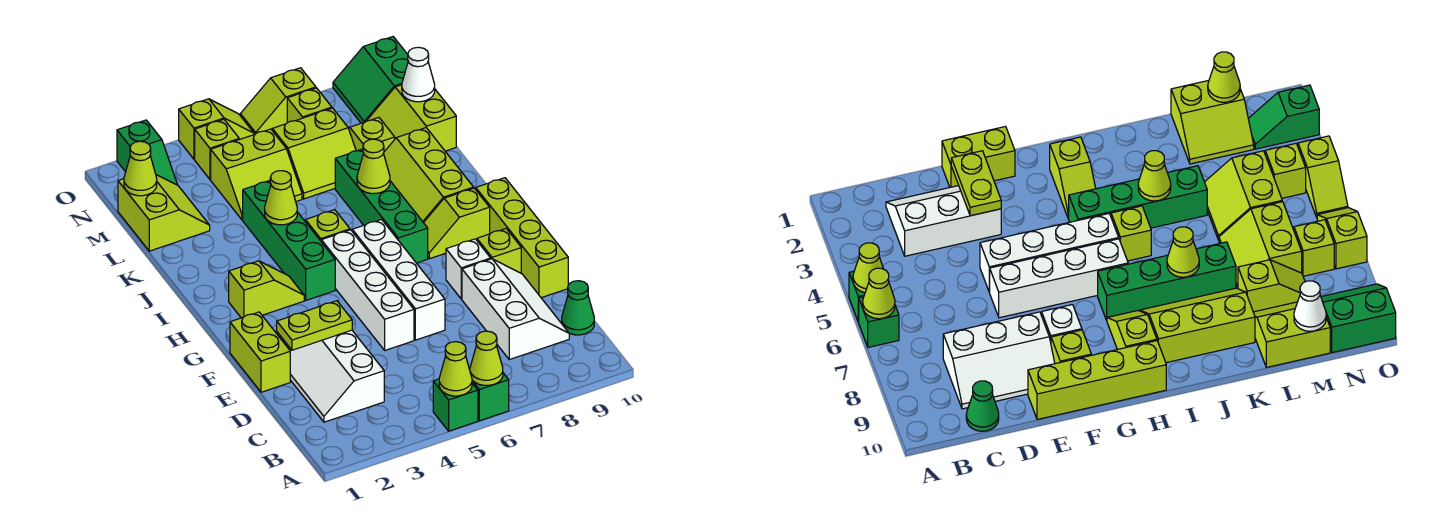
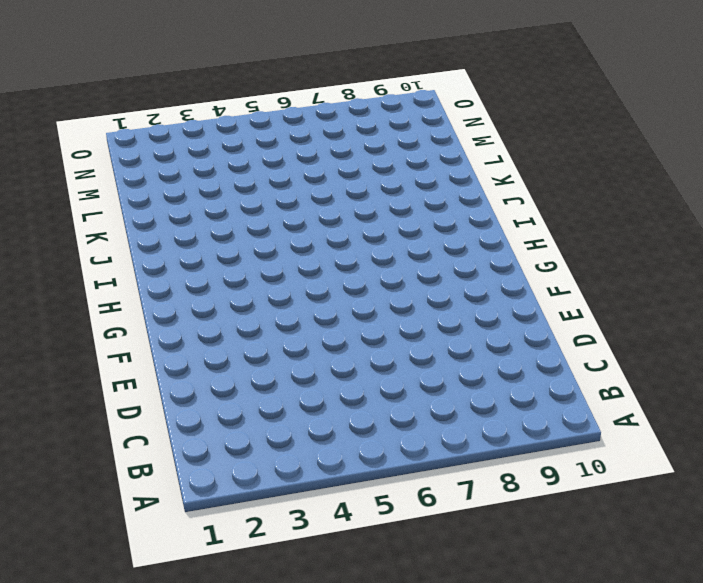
none -> green 1x1 brick [433,379,478,431]
none -> green 1x1 brick [469,369,509,421]
none -> white 2x3 slope [287,330,384,422]
none -> white 2x3 slope [462,259,569,359]

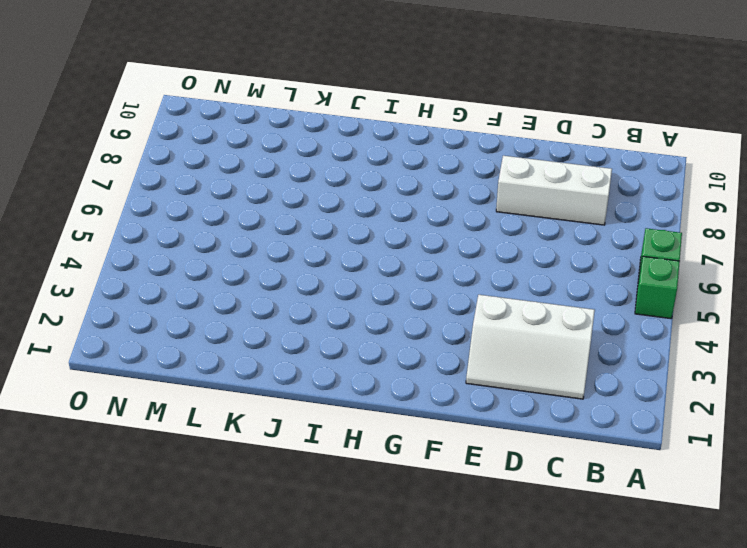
none -> green 1x1 cone [562,281,594,335]
none -> lime 1x2 brick [230,312,290,392]
none -> white 1x4 brick [321,230,414,350]
none -> white 1x4 brick [352,220,445,340]

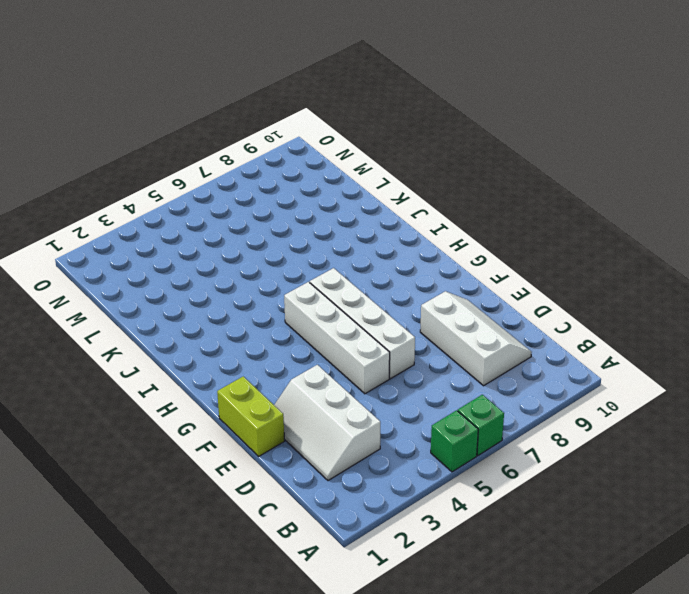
none -> green 1x1 cone [562,281,594,335]
none -> lime 1x4 brick [476,178,568,298]
none -> white 1x1 brick [446,239,491,299]
none -> lime 1x1 brick [477,229,521,273]

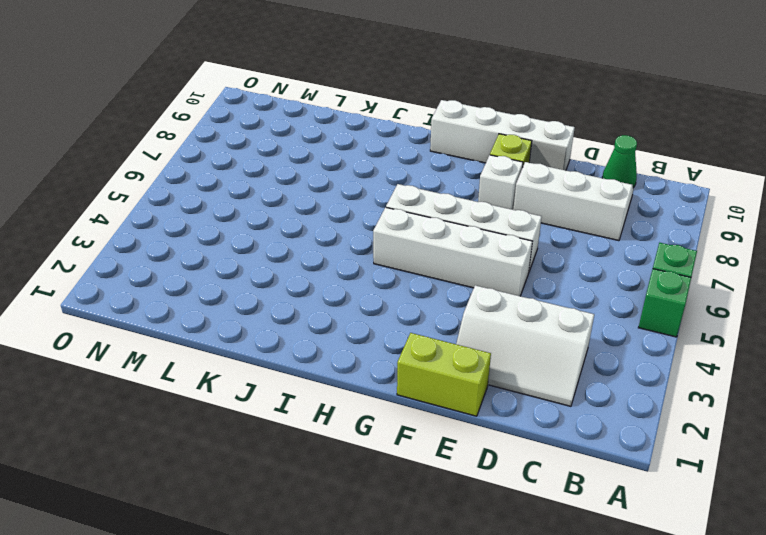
white 1x4 brick [430,100,575,170] -> lime 1x4 brick [476,178,568,298]
none -> lime 1x2 slope [229,261,304,318]
none -> green 1x4 brick [243,181,335,300]
none -> green 1x4 brick [335,149,428,263]
none -> lime 1x2 slope [424,188,490,259]

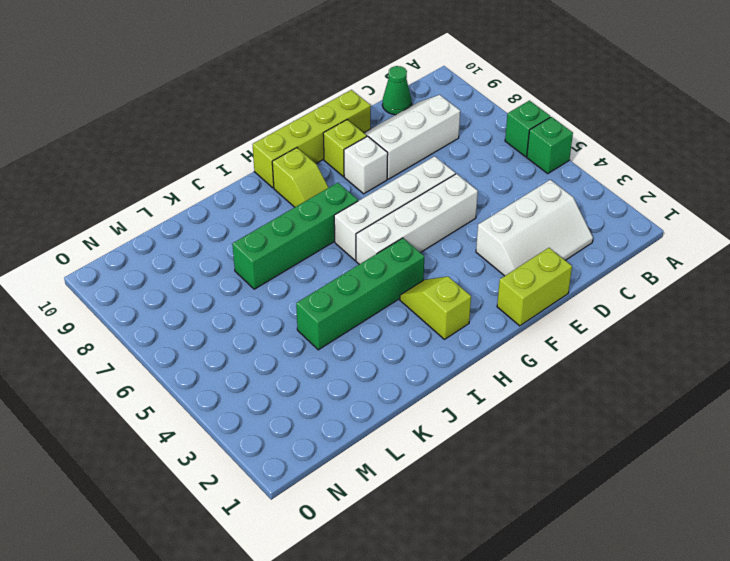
none -> lime 1x1 brick [305,210,350,241]
none -> lime 2x3 slope [384,128,474,223]
none -> lime 2x2 slope [118,175,210,251]
none -> lime 2x2 slope [211,129,302,220]

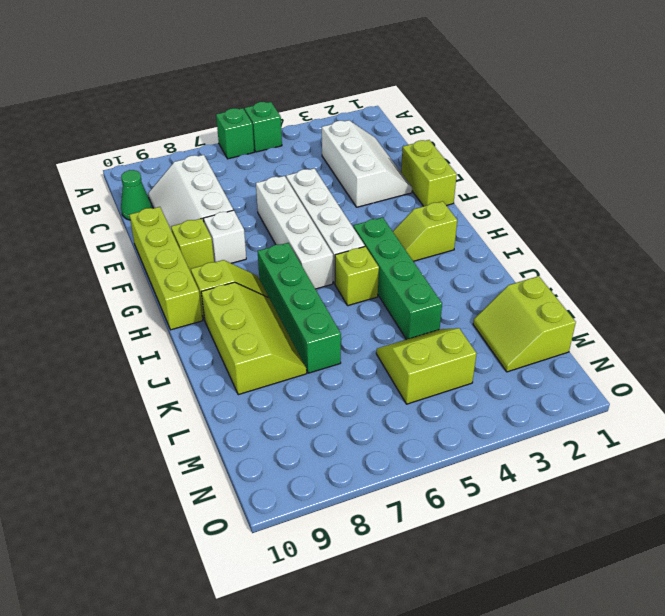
none -> lime 2x2 slope [272,108,356,199]
none -> lime 1x2 slope [349,118,395,152]
none -> lime 2x2 slope [367,85,456,151]
none -> green 1x2 slope [117,120,177,185]

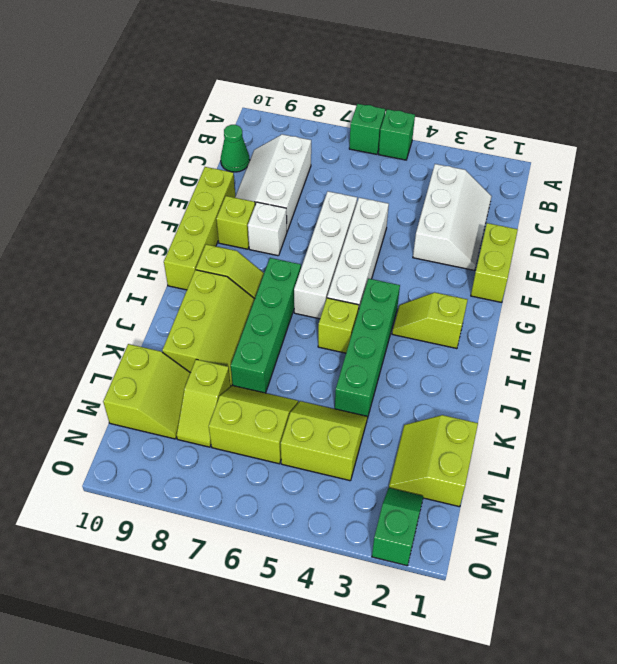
none -> lime 1x1 brick [195,119,239,179]
none -> lime 1x1 brick [287,88,332,123]
none -> green 2x2 slope [333,37,408,123]
none -> lime 1x2 slope [179,99,254,159]

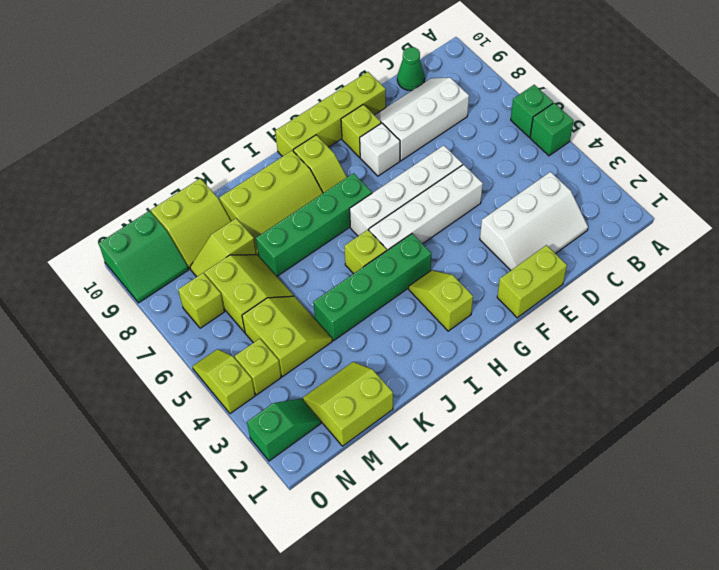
none -> lime 1x2 slope [240,68,316,134]
none -> lime 1x1 cone [439,342,472,396]
none -> lime 1x1 cone [470,331,503,385]
none -> lime 1x2 plate [277,301,352,350]

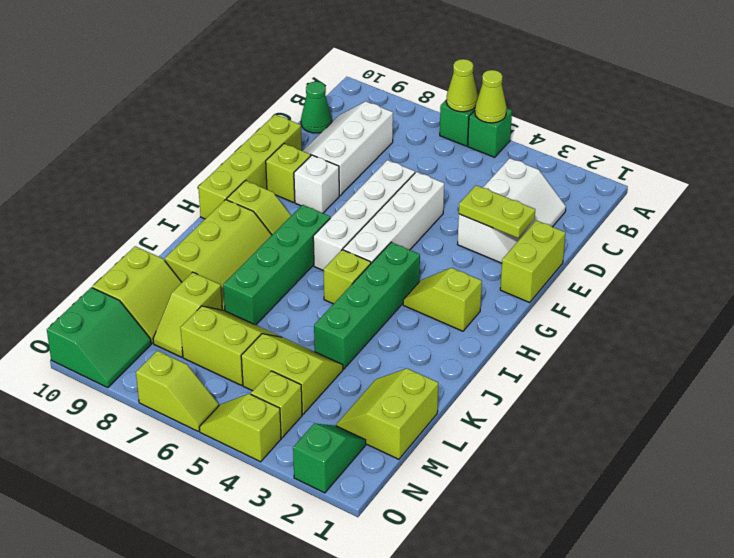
none -> lime 1x1 brick [287,88,332,123]
none -> lime 1x1 cone [265,171,297,225]
none -> lime 1x1 cone [357,139,390,194]
none -> lime 1x1 cone [124,141,157,196]

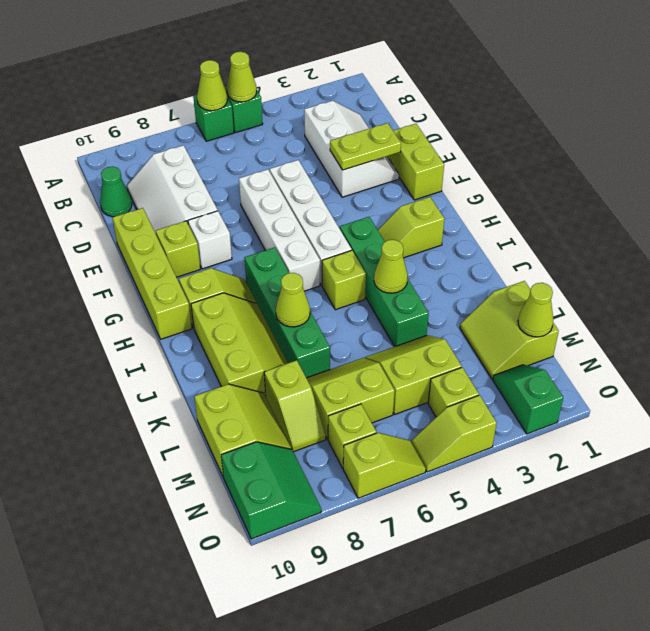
none -> white 1x1 cone [402,47,435,102]

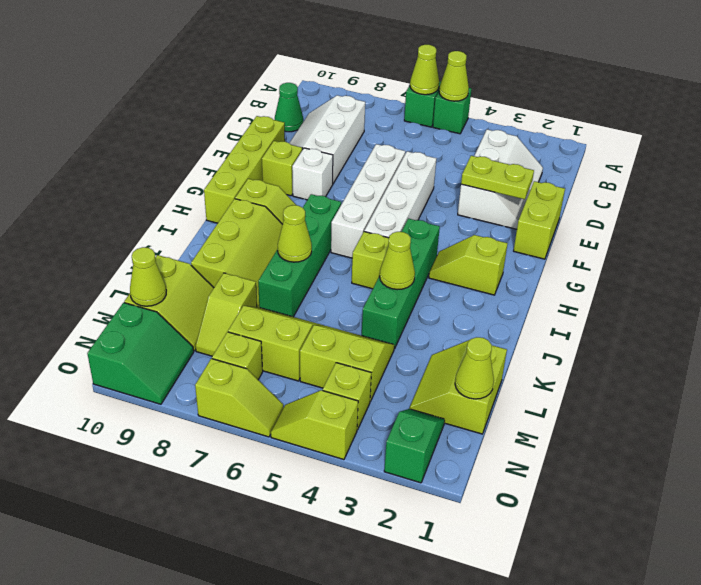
lime 1x1 cone [130,247,166,306] -> white 1x1 cone [402,47,435,102]

